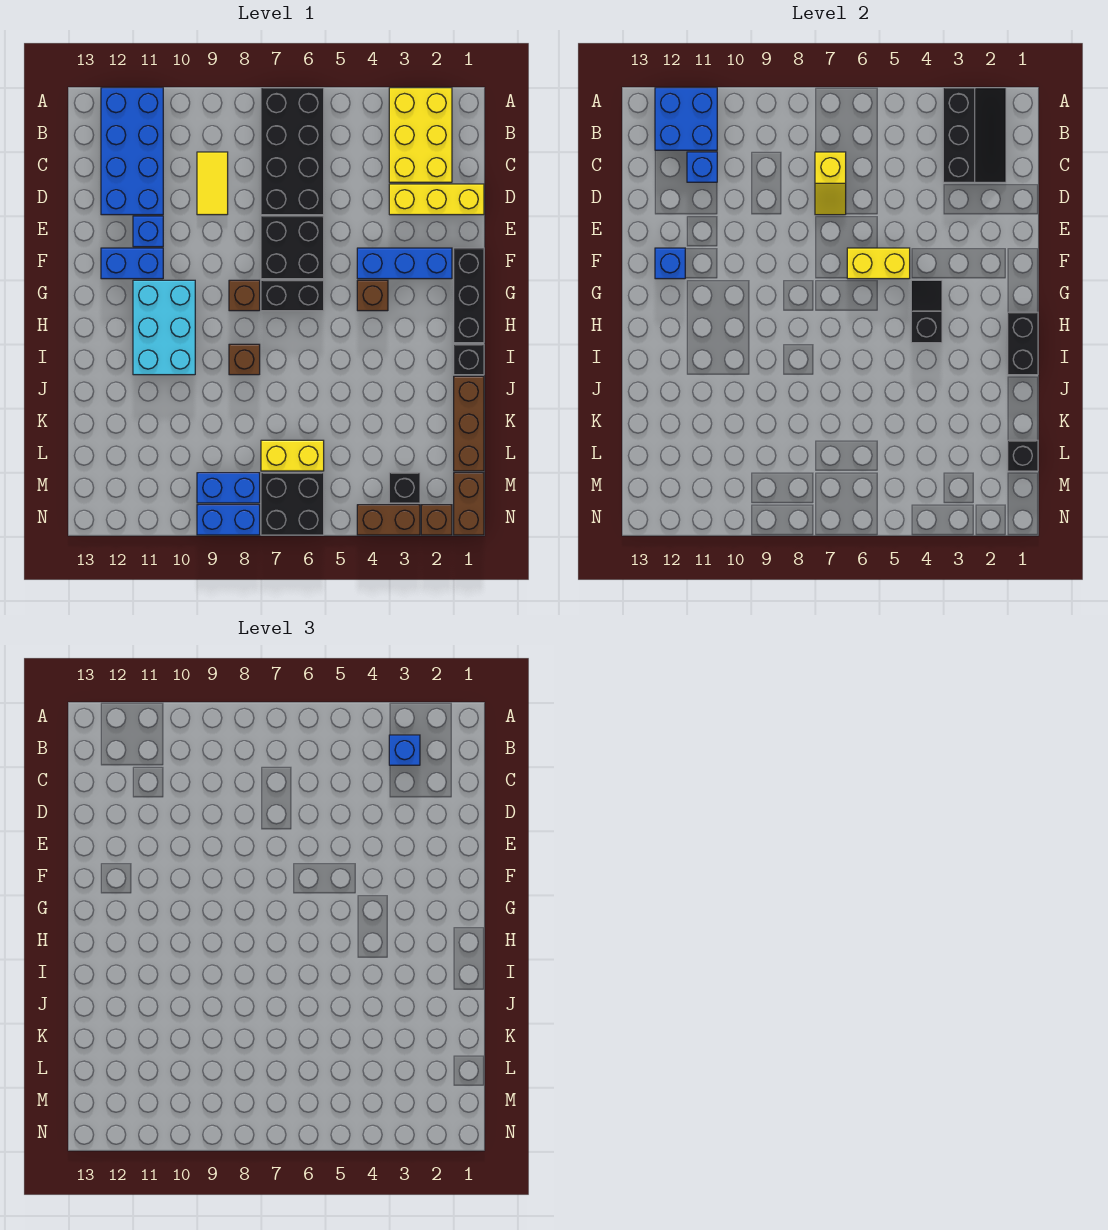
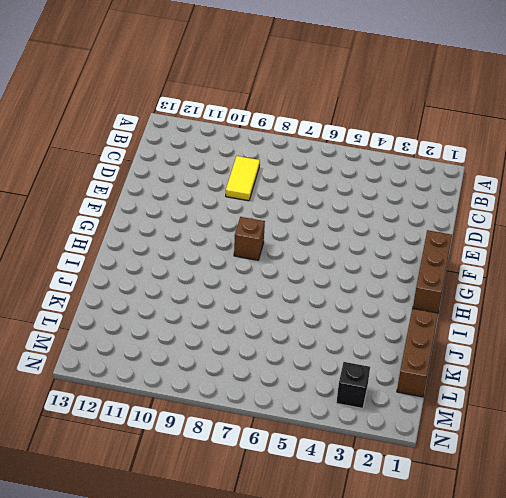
brown 1x3 brick [413,230,452,313] -> black 1x3 brick [454,248,484,343]
none -> yellow 2x3 brick [389,88,452,182]
none -> black 2x4 brick [261,88,324,215]
none -> blue 2x4 brick [101,88,163,215]
none -> yellow 1x3 brick [389,184,484,215]

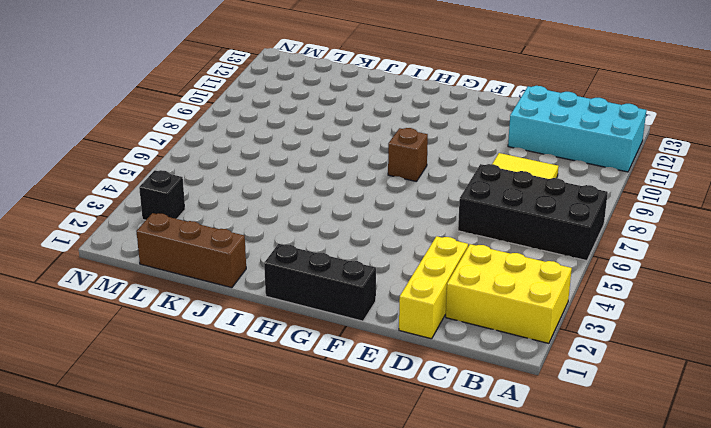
cyan 2x4 brick [508,86,646,172] -> blue 2x4 brick [101,88,163,215]
none -> black 2x2 brick [261,216,324,279]
none -> blue 1x1 brick [133,216,163,247]
none -> blue 1x3 brick [357,248,452,279]
none -> blue 1x2 brick [101,248,163,279]

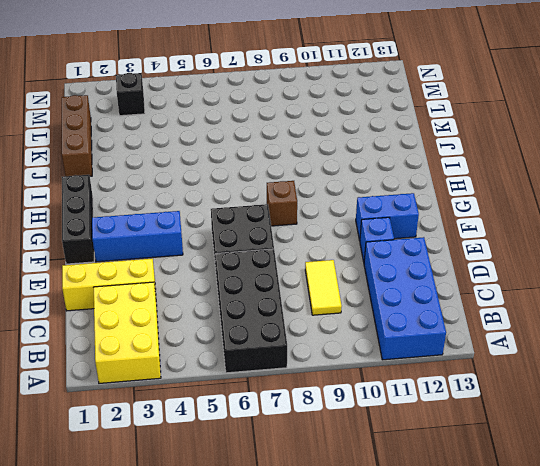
none -> brown 1x1 brick [357,280,388,311]
none -> black 1x2 brick [261,280,324,311]
none -> cyan 2x3 brick [133,280,195,375]
none -> black 1x1 brick [454,344,484,375]

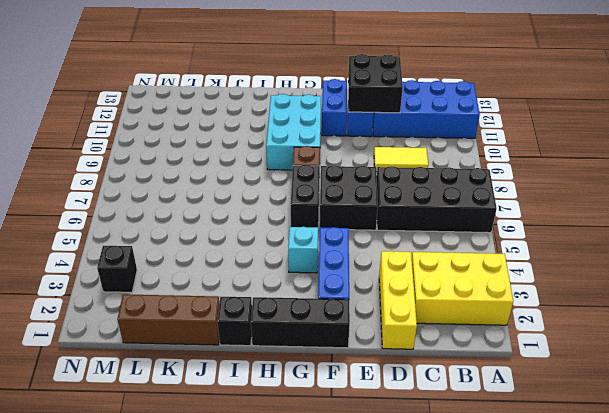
black 2x2 brick [348,54,403,113] -> black 2x2 brick moved to [261,473,324,535]
cyan 1x1 brick [288,227,318,273] -> brown 1x1 brick [357,280,388,311]
cyan 2x3 brick [266,94,321,170] -> cyan 2x3 brick turned to [133,280,195,375]
none -> brown 1x1 brick [229,344,260,375]
none -> yellow 1x2 brick [261,440,324,471]
none -> brown 1x2 brick [454,473,484,535]
none -> blue 1x2 brick [197,473,260,503]

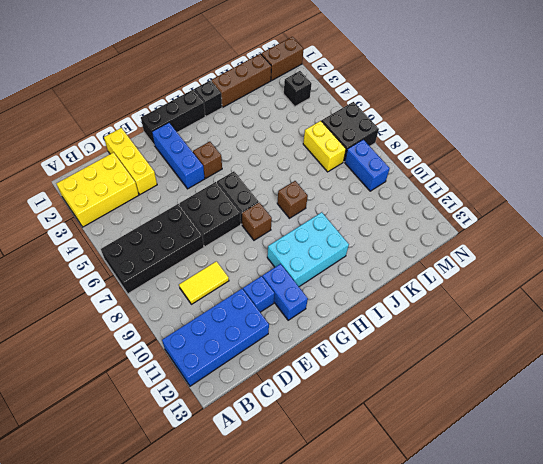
none -> brown 1x1 brick [421,505,452,535]
none -> brown 1x2 brick [357,505,420,535]
none -> blue 1x2 brick [197,505,260,535]
none -> black 2x3 slope [943,88,1006,182]

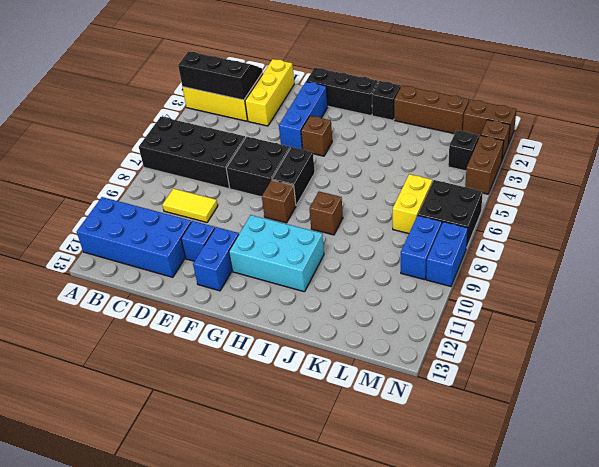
none -> blue 2x2 brick [655,88,717,150]
none -> yellow 1x2 slope [815,152,846,215]
none -> blue 1x1 brick [687,152,717,182]
none -> yellow 1x2 brick [847,248,910,279]

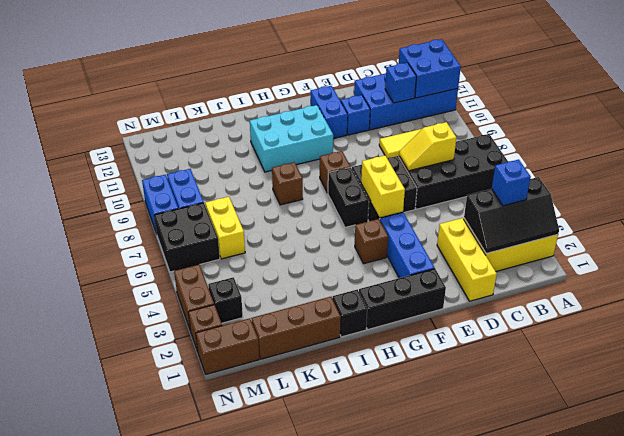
none -> blue 1x1 brick [655,248,685,279]
none -> black 1x2 slope [911,280,942,343]
none -> black 1x2 brick [1008,312,1038,375]
none -> black 1x1 brick [1008,440,1038,471]

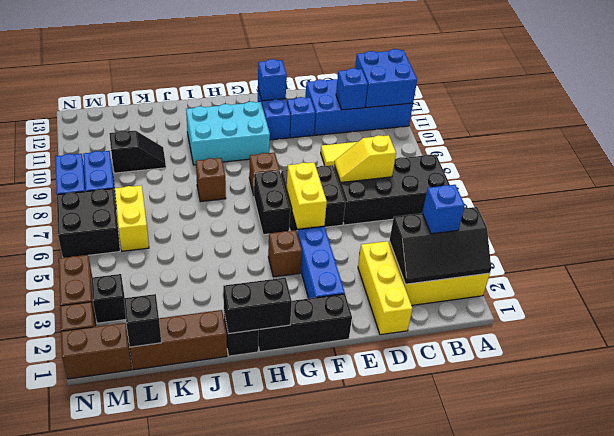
black 1x2 slope [109,131,166,173] -> black 1x2 slope moved to [911,280,942,343]

